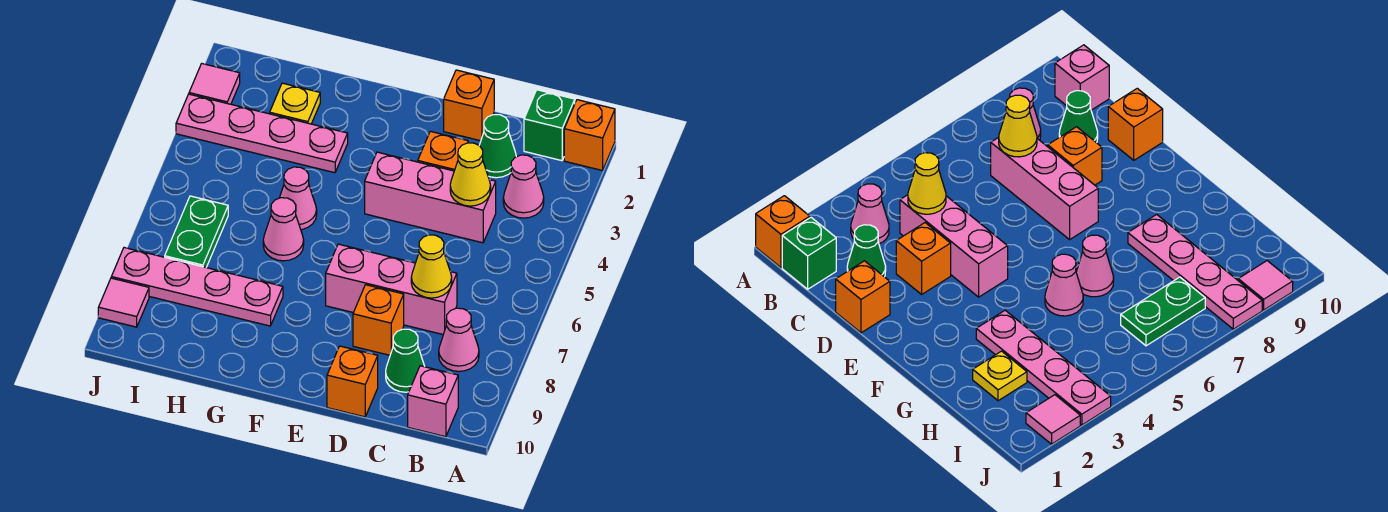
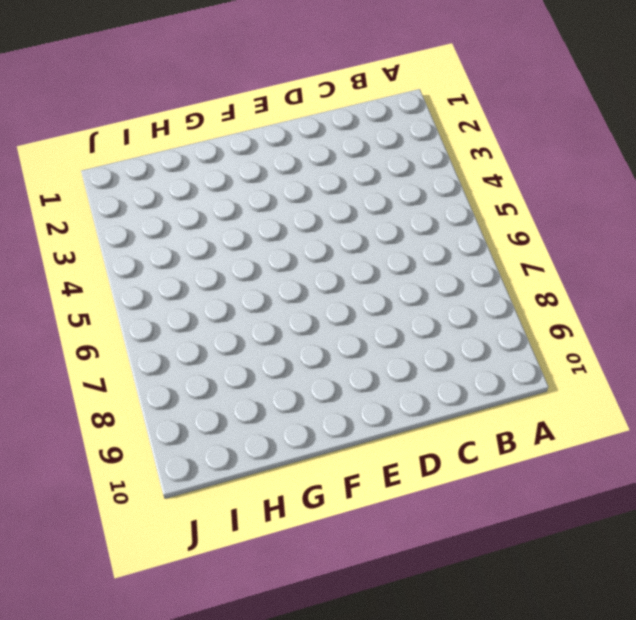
none -> orange 1x1 brick [564,100,615,171]
none -> green 1x1 brick [524,90,575,161]
none -> pink 1x1 cone [503,155,544,218]

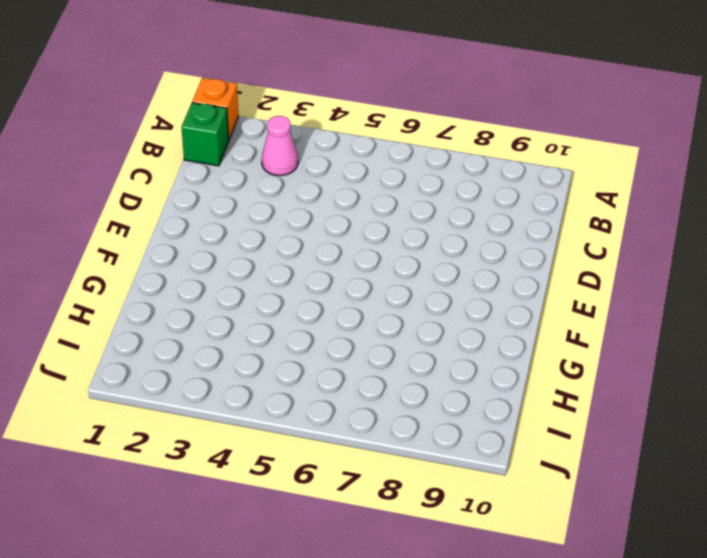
none -> pink 1x1 cone [439,308,479,371]
none -> pink 1x1 brick [408,366,458,437]
none -> green 1x1 cone [479,115,516,178]

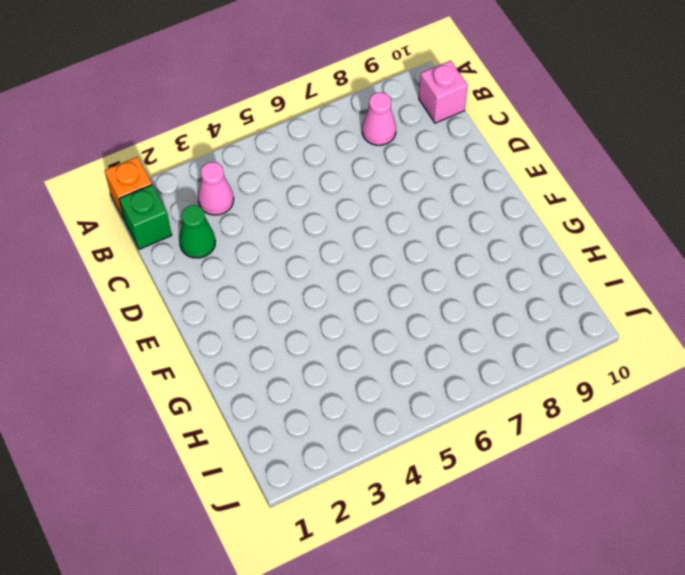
none -> pink 1x3 brick [365,152,496,243]
none -> pink 1x3 brick [326,244,457,334]
none -> green 1x1 cone [386,329,425,392]

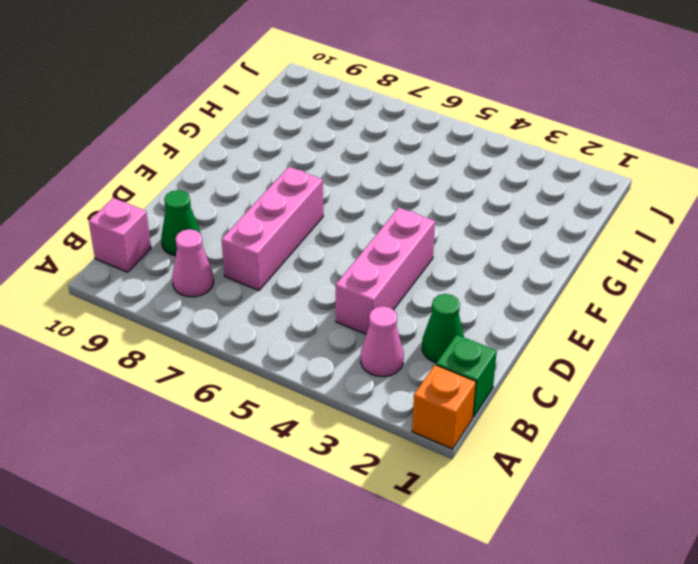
none -> orange 1x1 brick [444,70,494,141]
none -> orange 1x1 brick [418,131,468,171]
none -> orange 1x1 brick [353,285,404,355]

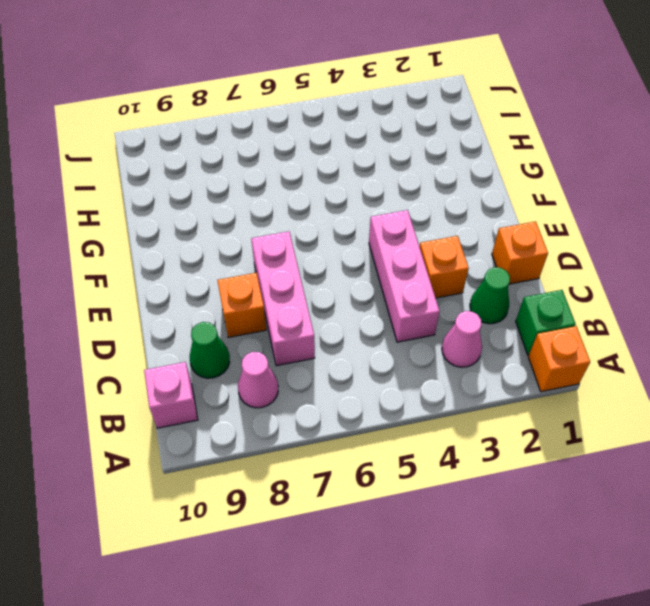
none -> orange 1x1 brick [327,346,378,417]
none -> pink 1x4 plate [176,94,348,173]
none -> pink 1x1 cone [280,167,317,230]

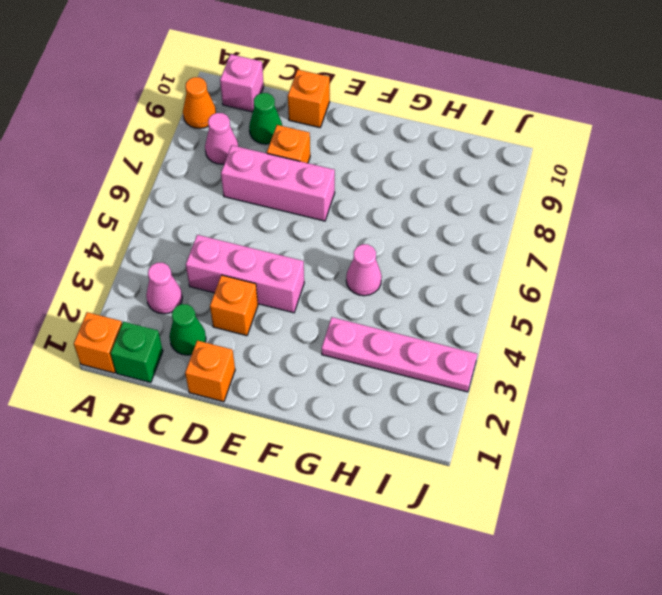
orange 1x1 cone [183,77,216,129] -> none
none -> pink 1x1 cone [263,198,304,261]
none -> pink 1x4 plate [111,248,283,326]
none -> yellow 1x1 plate [270,83,320,124]

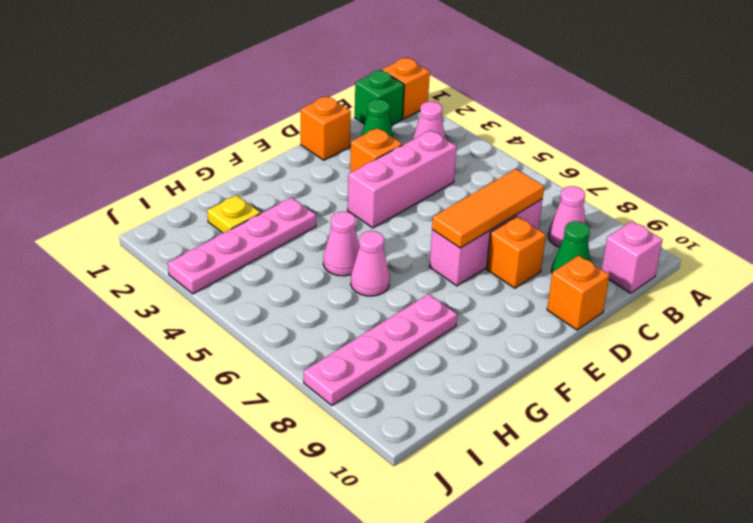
orange 1x3 tile [432,169,544,248] -> yellow 1x1 cone [411,235,452,298]
none -> green 1x2 plate [165,196,228,267]
none -> pink 1x1 tile [189,64,240,104]
none -> pink 1x1 tile [98,278,149,327]

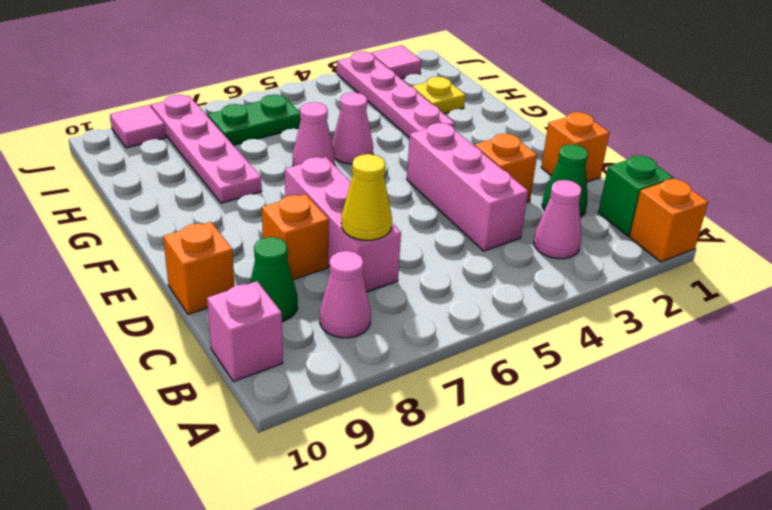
none -> yellow 1x1 cone [450,143,491,206]

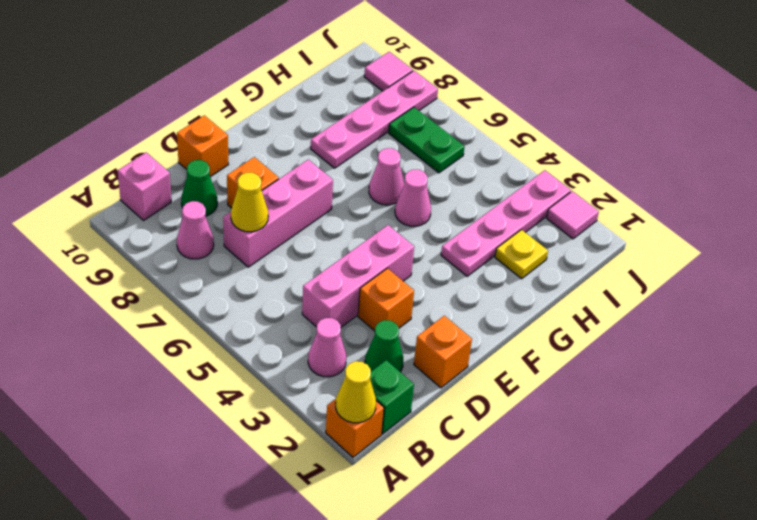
yellow 1x1 cone [336,361,376,423] -> yellow 1x1 cone moved to [450,143,491,206]

